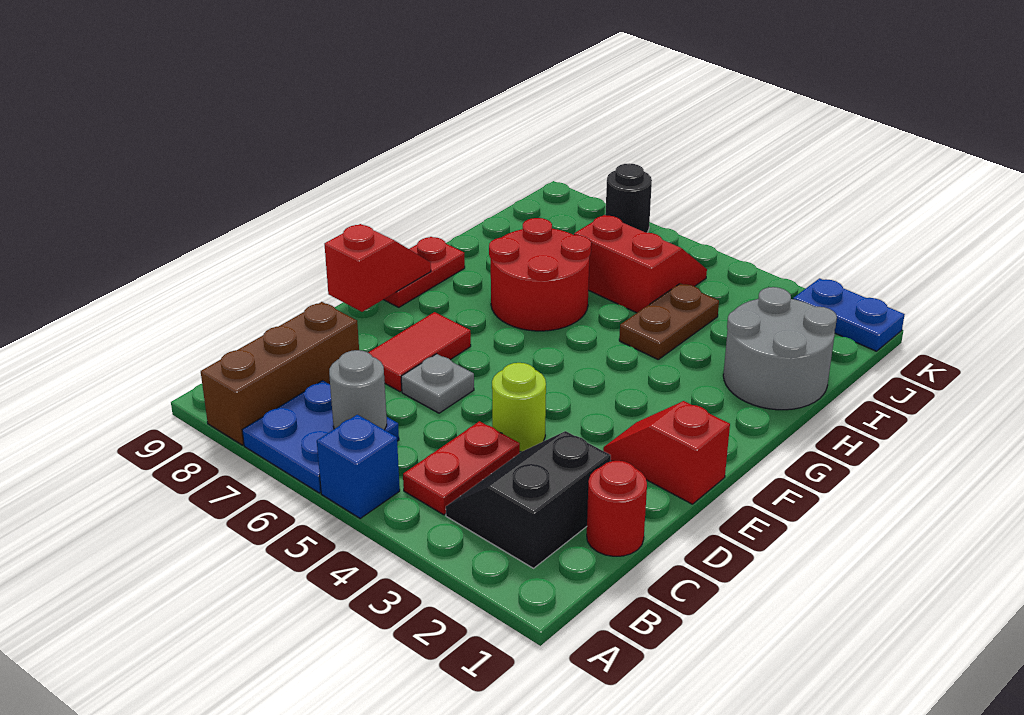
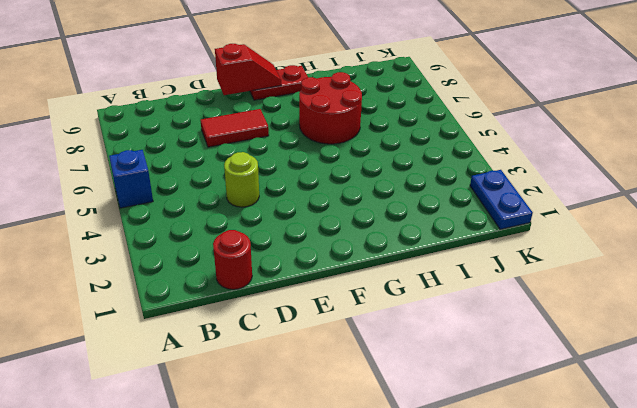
none -> blue 2x2 plate [242,380,399,493]
none -> brown 1x3 brick [201,302,359,445]
none -> black 2x2 slope [446,431,611,568]

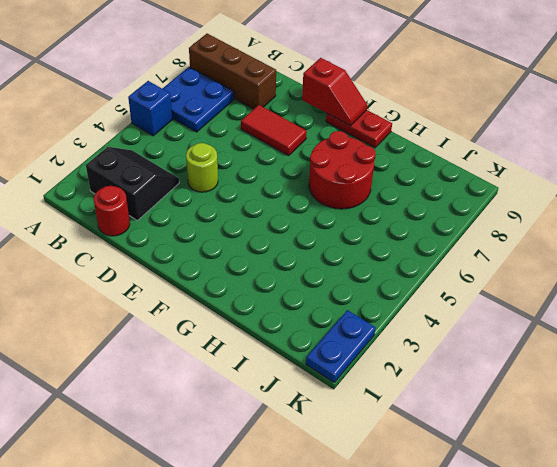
none -> red 1x2 plate [403,421,520,515]
none -> grey 1x1 plate [401,354,474,413]
none -> red 1x2 slope [603,401,730,504]

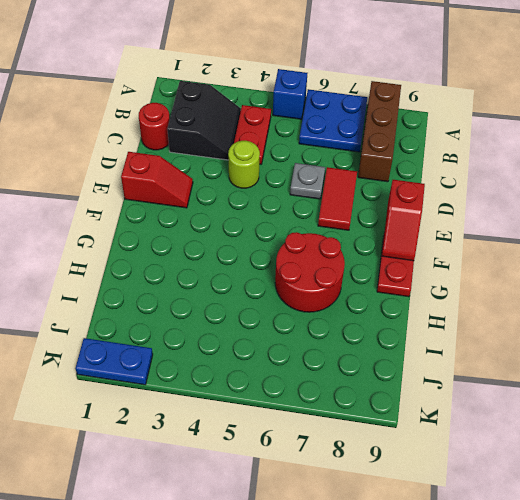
none -> grey 2x2 round brick [723,287,837,410]
none -> brown 1x2 plate [619,283,719,359]
none -> red 2x2 slope [574,215,707,313]

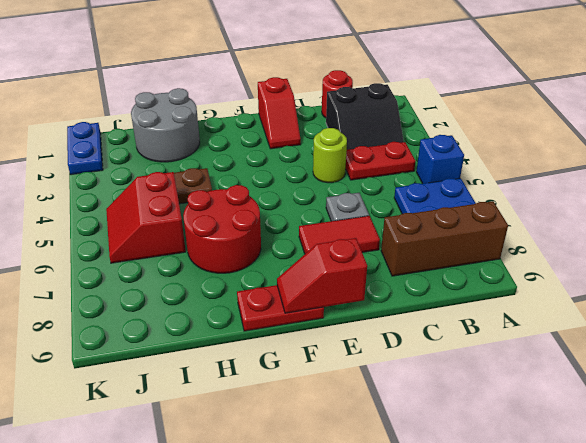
none -> black 1x1 round brick [605,163,652,233]
none -> grey 1x1 round brick [329,350,387,430]

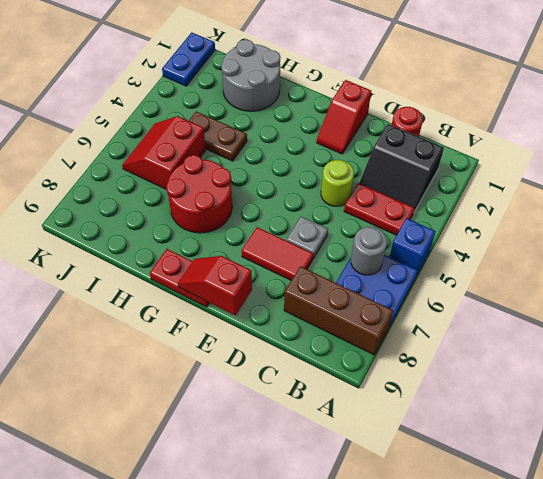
none -> black 1x1 round brick [605,163,652,233]

